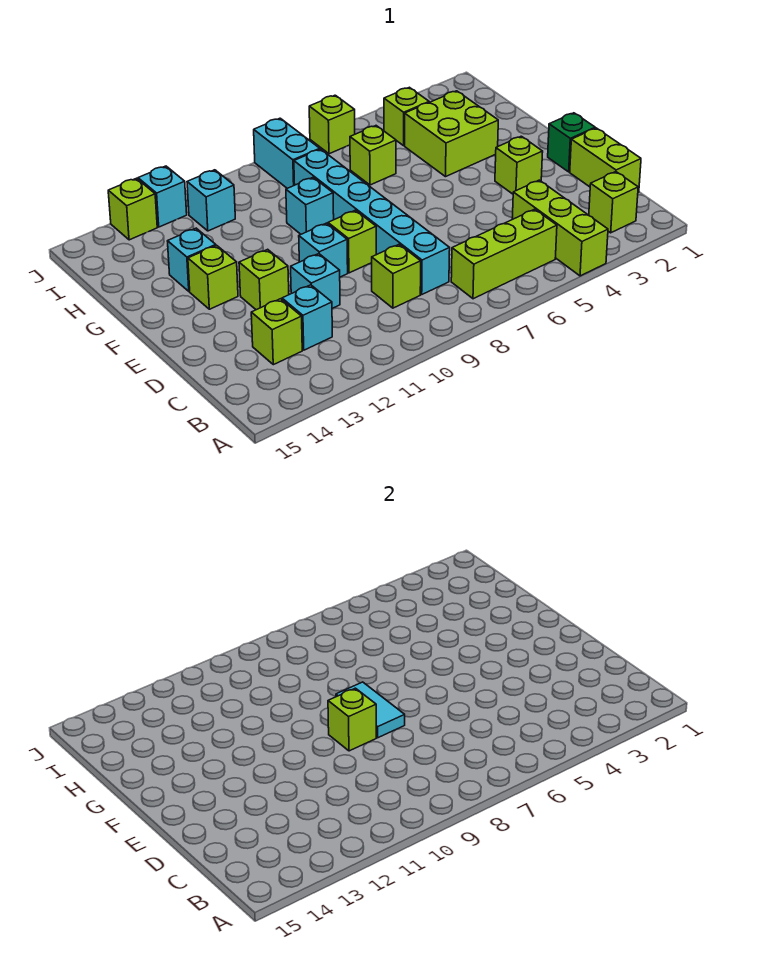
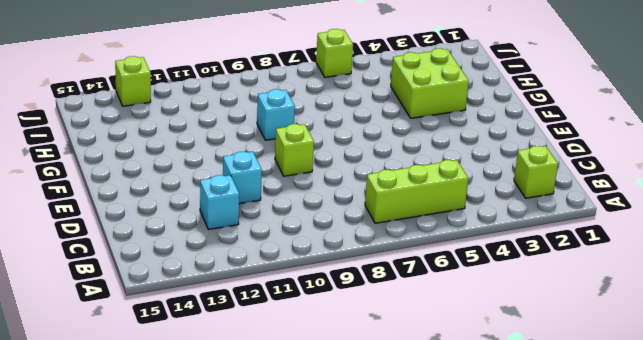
none -> lime 1x3 brick [512,180,608,276]
none -> lime 1x2 brick [570,128,641,192]
none -> cyan 1x6 brick [294,149,450,294]

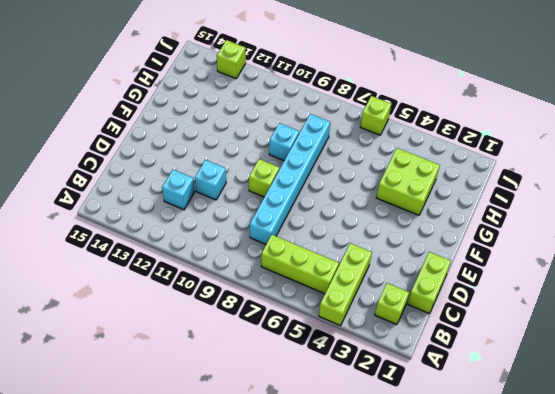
none -> lime 1x1 brick [372,244,421,308]
none -> lime 1x1 brick [251,299,302,365]
none -> green 1x1 brick [548,113,595,172]

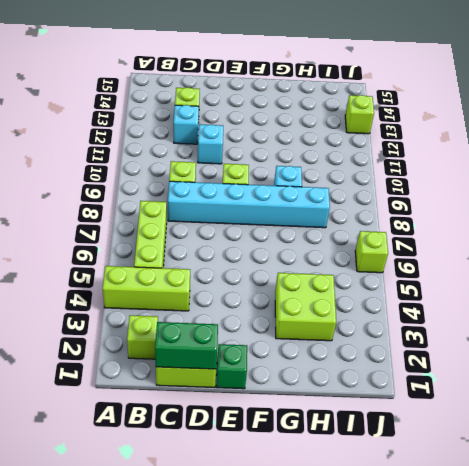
green 1x2 brick [155,322,218,369] -> none
none -> lime 1x1 brick [495,136,543,194]
none -> cyan 1x1 brick [299,223,348,277]
none -> lime 1x1 brick [239,249,289,310]

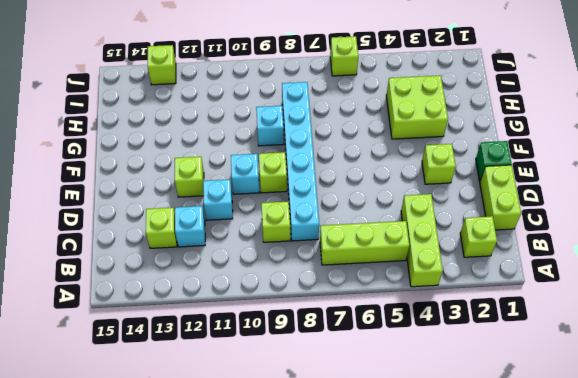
none -> lime 1x1 brick [188,245,238,309]
none -> cyan 1x1 brick [168,228,216,291]
none -> lime 1x1 brick [350,126,396,185]

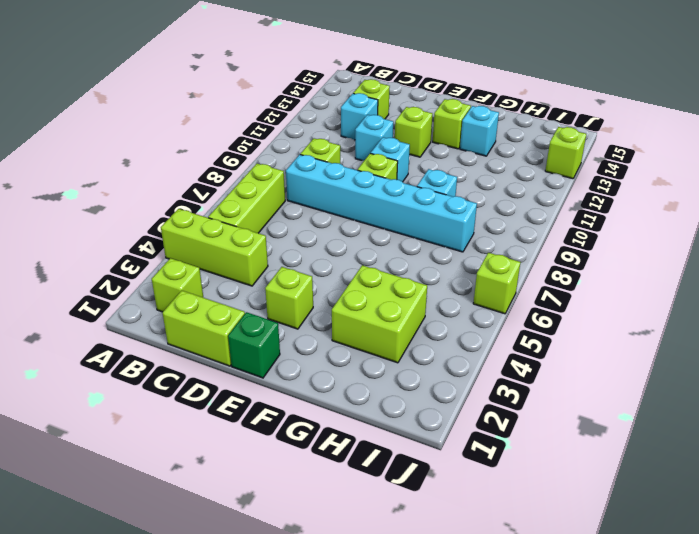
none -> lime 1x1 brick [350,126,396,185]
none -> lime 1x1 brick [384,87,429,146]
none -> cyan 1x2 brick [254,118,320,188]

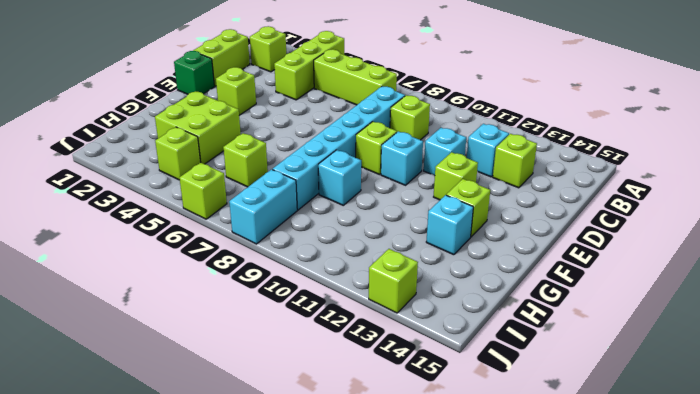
none -> cyan 1x1 brick [187,170,235,231]
none -> cyan 1x1 brick [138,166,187,227]
none -> cyan 1x2 tile [336,682,405,738]

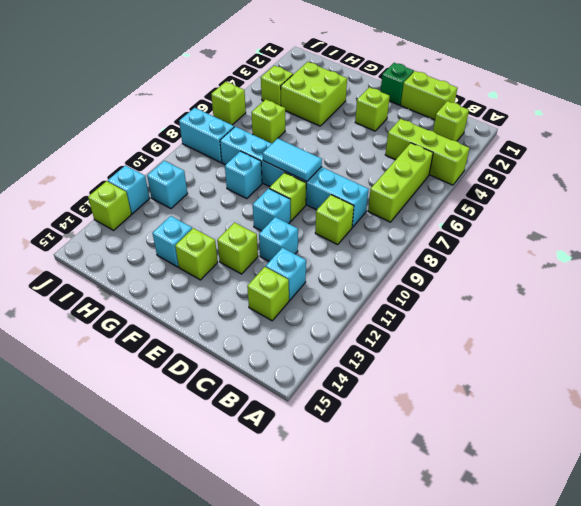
none -> lime 1x1 brick [328,688,376,751]

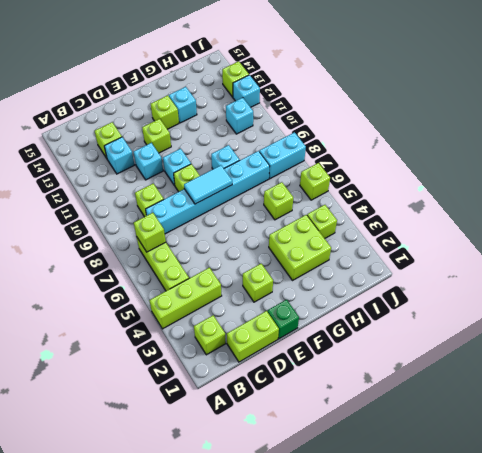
lime 1x1 brick [134,213,166,252] -> lime 1x1 brick moved to [328,688,376,751]

